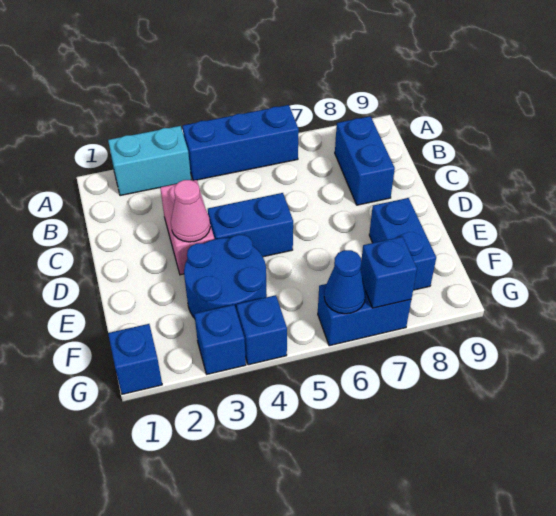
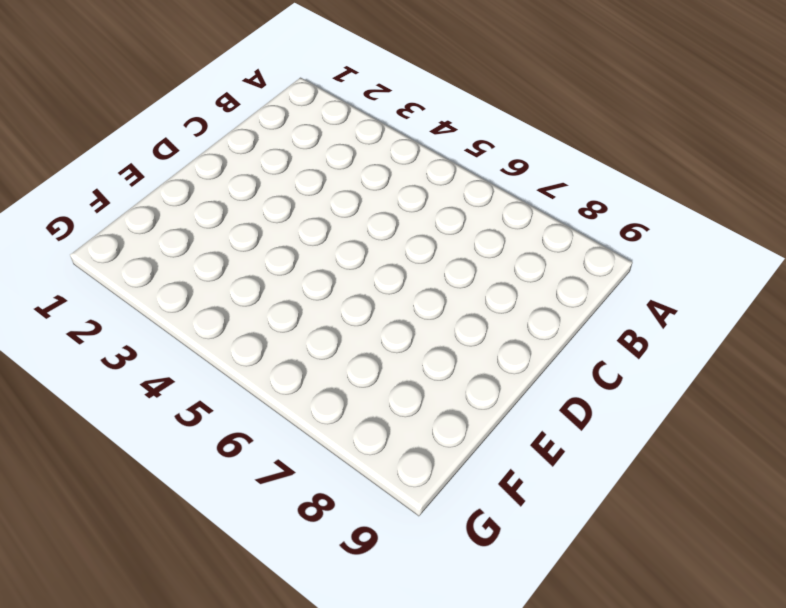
none -> cyan 1x2 brick [108,126,191,196]
none -> blue 1x3 brick [183,105,299,181]
none -> blue 1x2 brick [335,116,395,205]

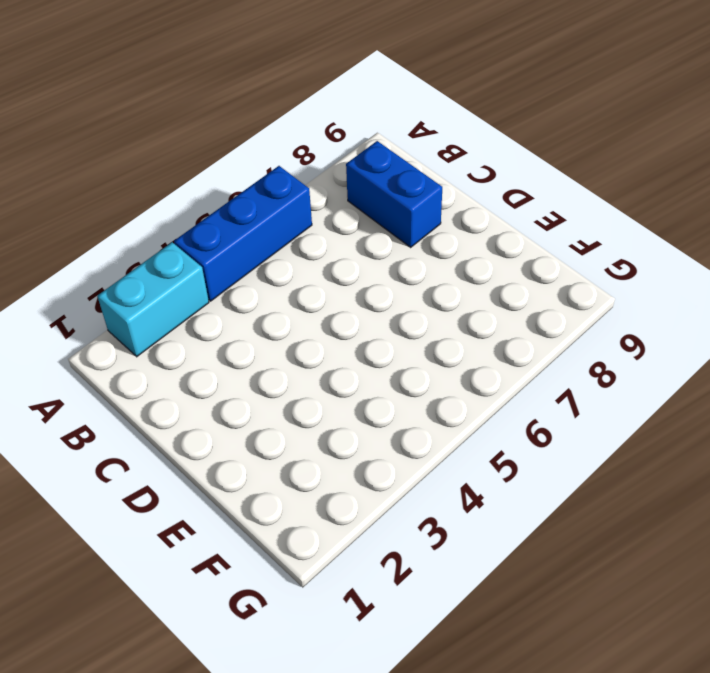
none -> pink 1x2 brick [160,180,214,275]
none -> blue 1x2 brick [208,193,293,257]
none -> blue 2x2 round brick [184,235,267,318]

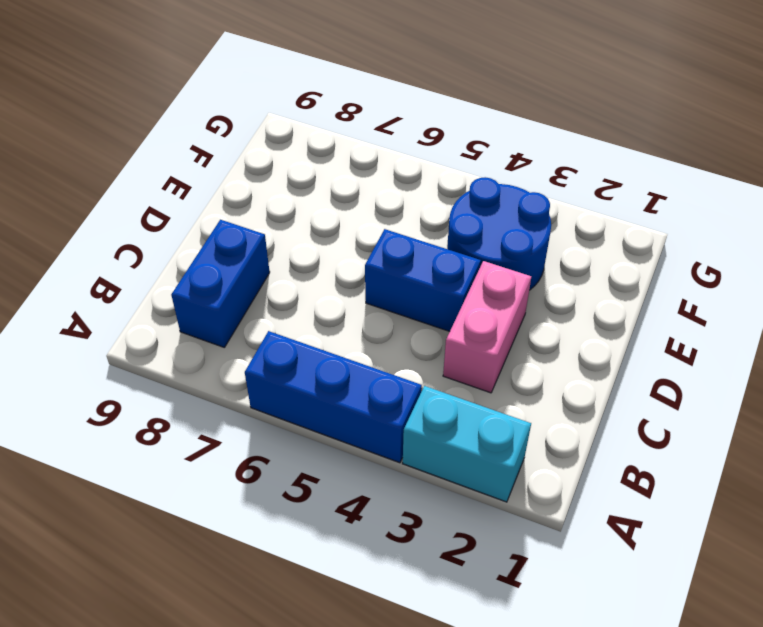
none -> blue 1x2 brick [369,198,436,290]
none -> blue 1x1 brick [108,324,162,394]
none -> blue 1x1 brick [194,305,246,374]

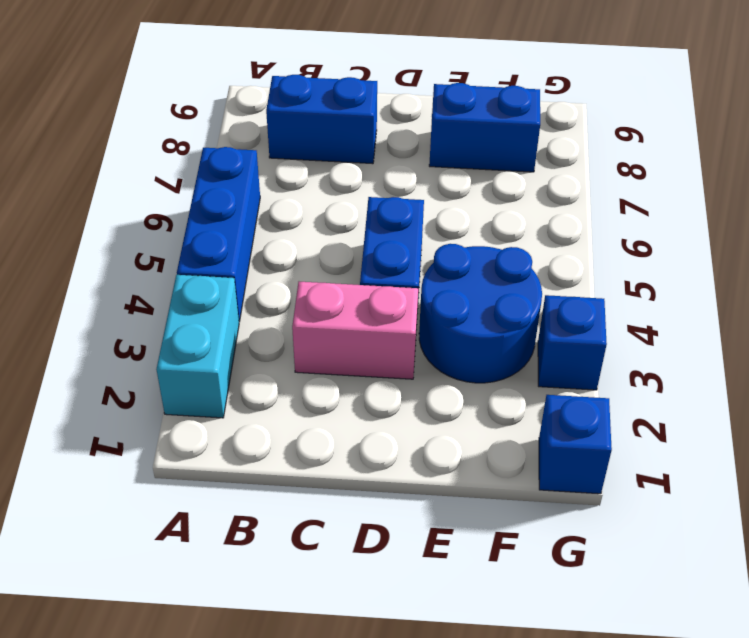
none -> blue 1x1 brick [236,295,287,365]
none -> blue 1x2 brick [318,284,411,346]
none -> pink 1x1 cone [171,180,210,242]

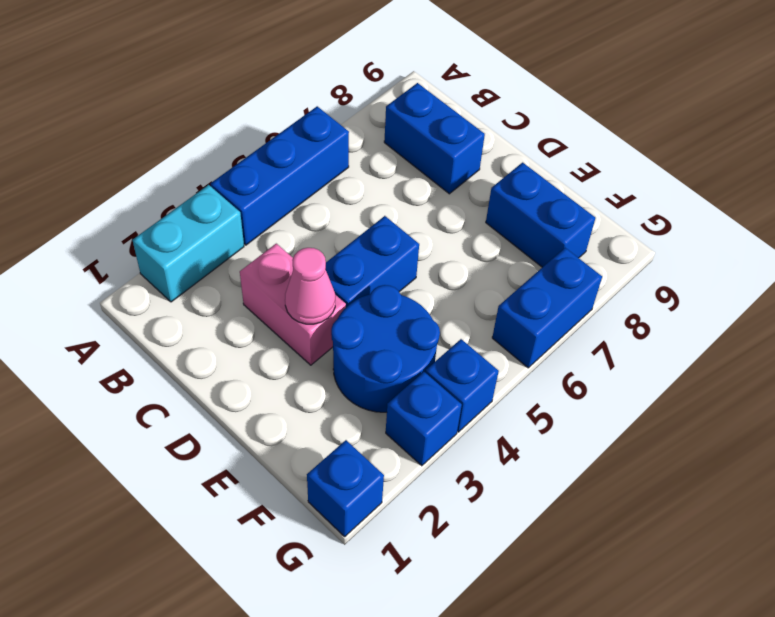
none -> blue 1x1 cone [324,250,366,314]
none -> blue 1x1 brick [360,237,417,308]

